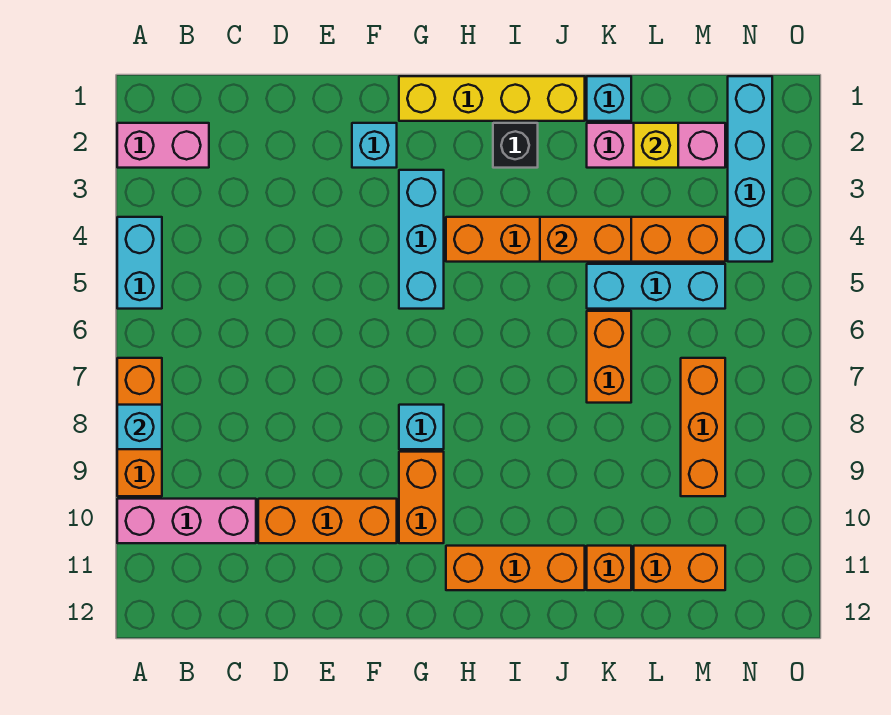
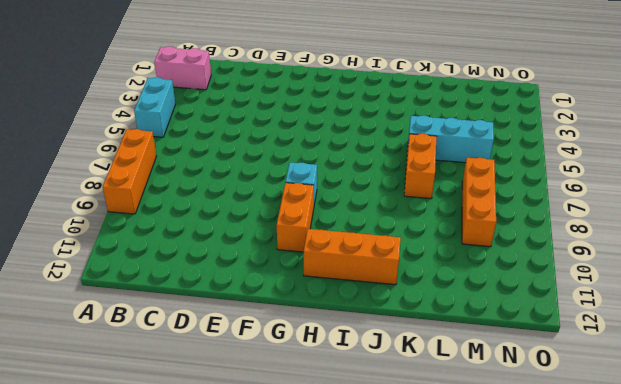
none -> pink 1x3 brick [117,499,256,543]
none -> orange 1x3 brick [258,499,397,543]
none -> cyan 1x1 brick [352,123,397,168]

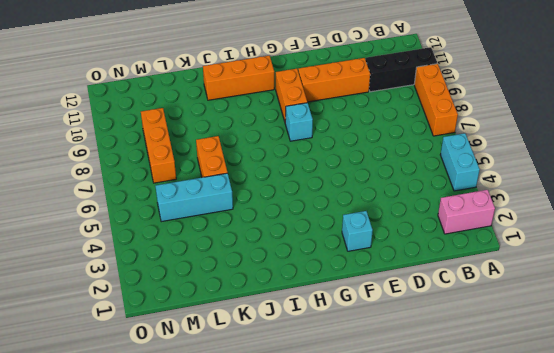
black 1x3 brick [366,47,437,92] -> pink 1x3 brick [117,499,256,543]
none -> yellow 1x4 brick [399,76,585,121]
none -> cyan 1x3 brick [399,170,444,309]
none -> orange 1x6 brick [446,217,725,262]

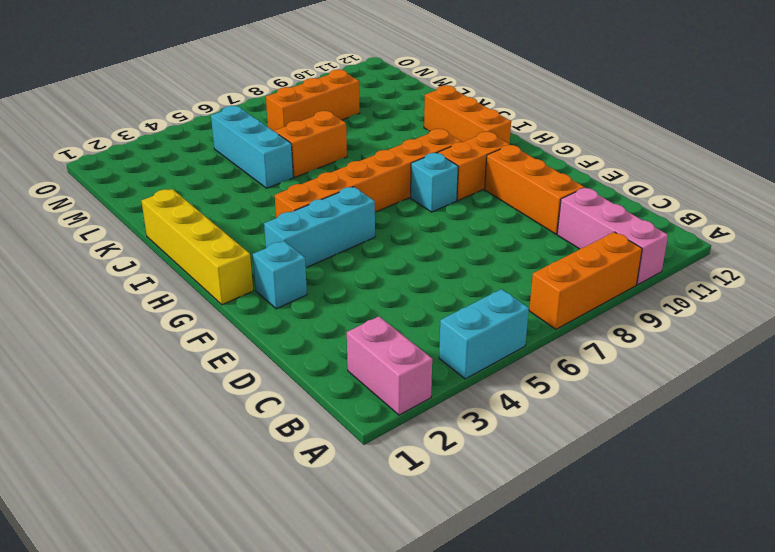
orange 1x6 brick [275,129,461,218] -> orange 1x6 brick turned to [446,217,725,262]
none -> black 1x1 brick [493,123,538,168]
none -> cyan 1x1 brick [587,76,631,121]
none -> pink 1x3 brick [587,123,725,168]

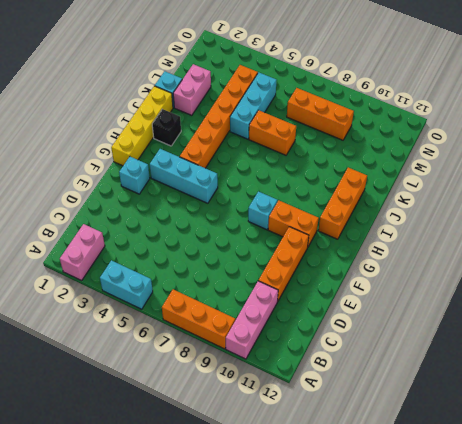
pink 1x2 brick [173,64,211,115] -> pink 1x3 brick [587,123,725,168]
none -> orange 1x1 brick [587,546,631,590]
none -> orange 1x2 brick [634,546,725,590]
none -> cyan 1x4 brick [728,76,772,262]

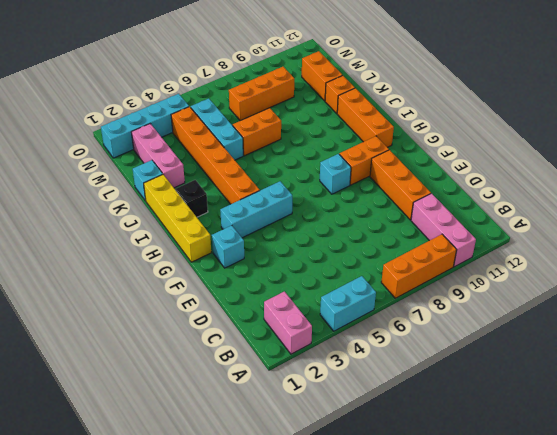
none -> cyan 1x1 brick [117,405,162,449]
none -> orange 1x2 brick [540,217,631,262]
none -> yellow 1x1 brick [634,123,678,168]

